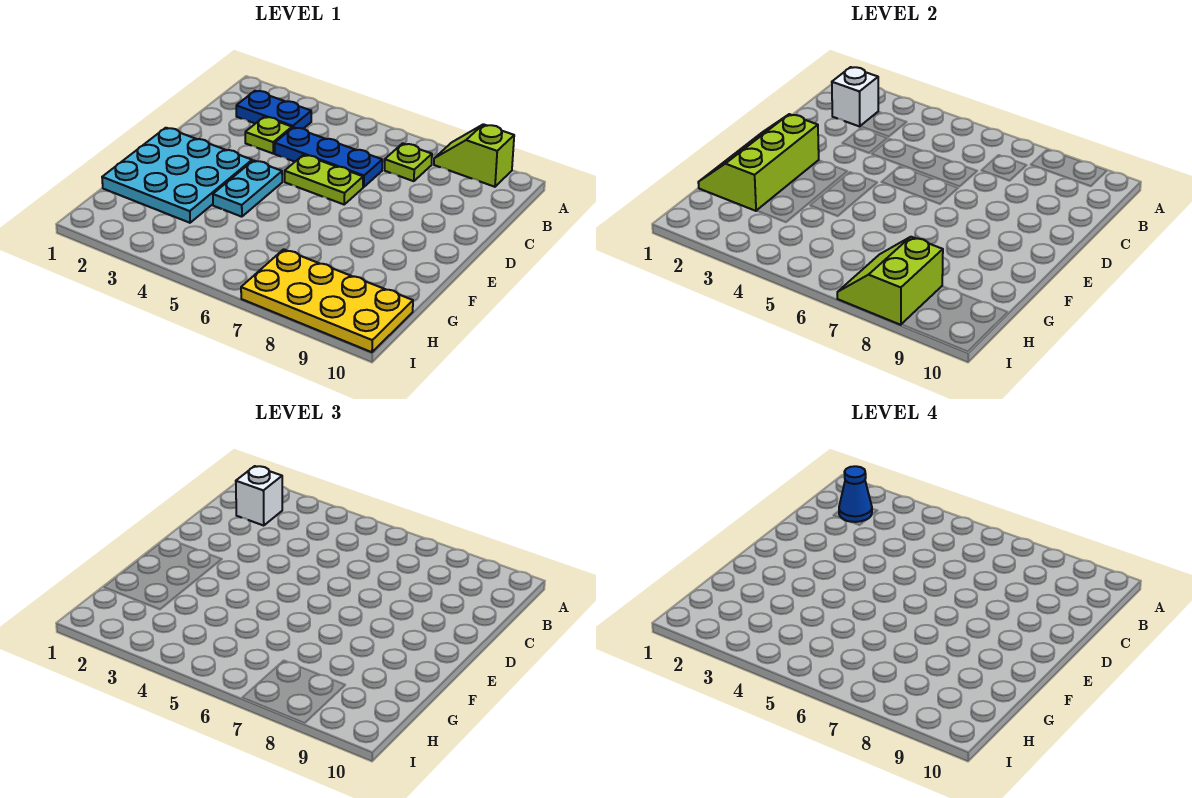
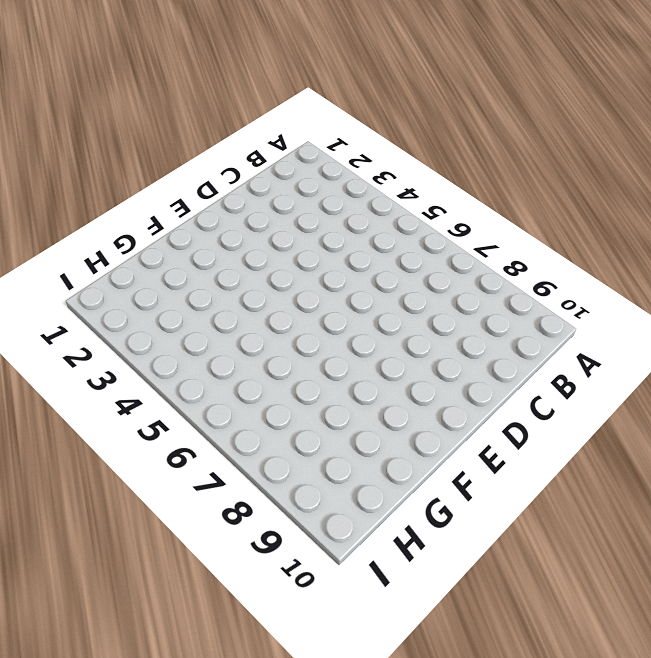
none -> lime 1x2 slope [434,124,514,187]
none -> blue 1x2 plate [236,91,311,129]
none -> lime 1x1 plate [385,143,432,181]

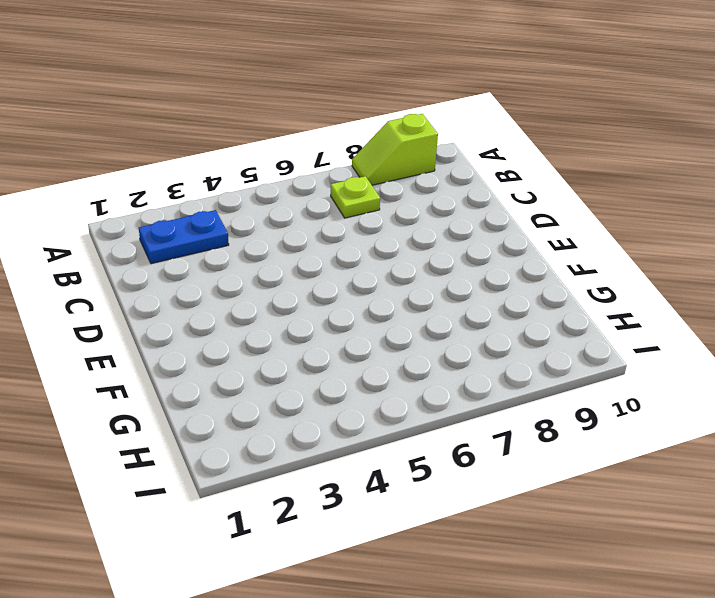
none -> lime 1x1 plate [245,117,292,153]
none -> blue 1x3 plate [275,127,382,187]
none -> lime 1x2 plate [285,155,363,204]

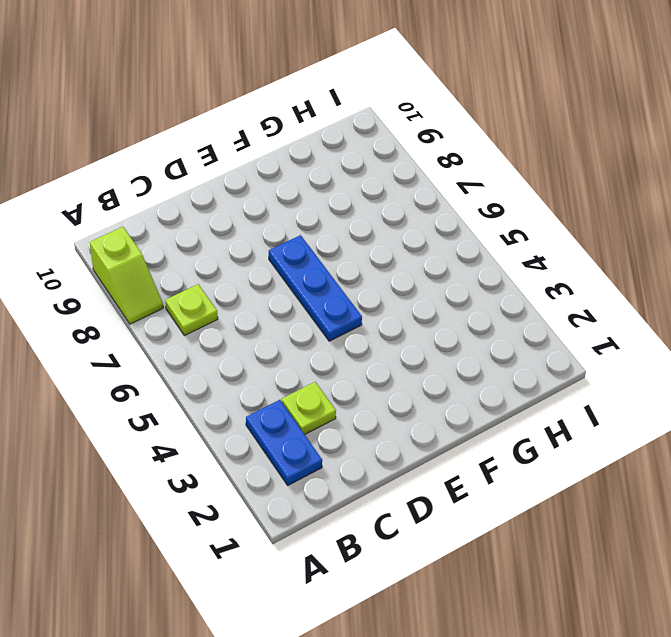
blue 1x3 plate [269,235,362,341] -> blue 1x3 plate moved to [275,127,382,187]
none -> lime 1x2 plate [285,155,363,204]
none -> cyan 3x3 plate [102,128,252,223]
none -> cyan 1x2 plate [213,160,282,217]

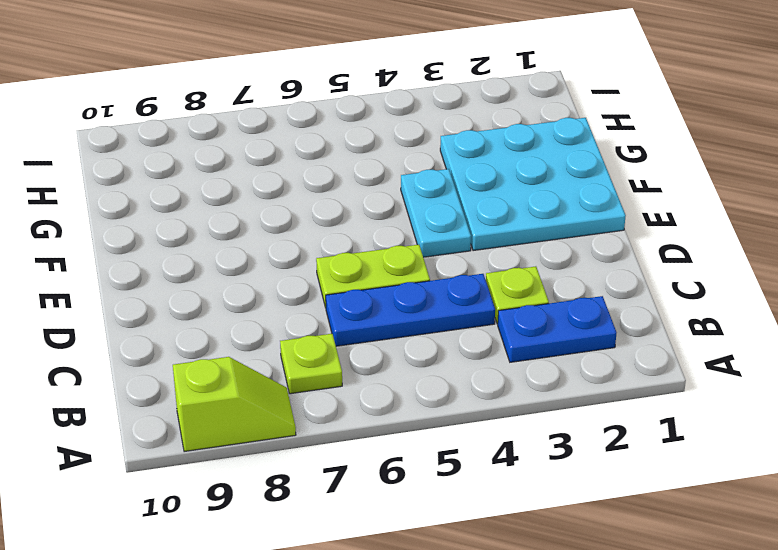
none -> yellow 2x4 plate [241,249,413,352]
none -> white 1x1 brick [832,67,878,127]
none -> lime 2x3 slope [698,114,819,211]

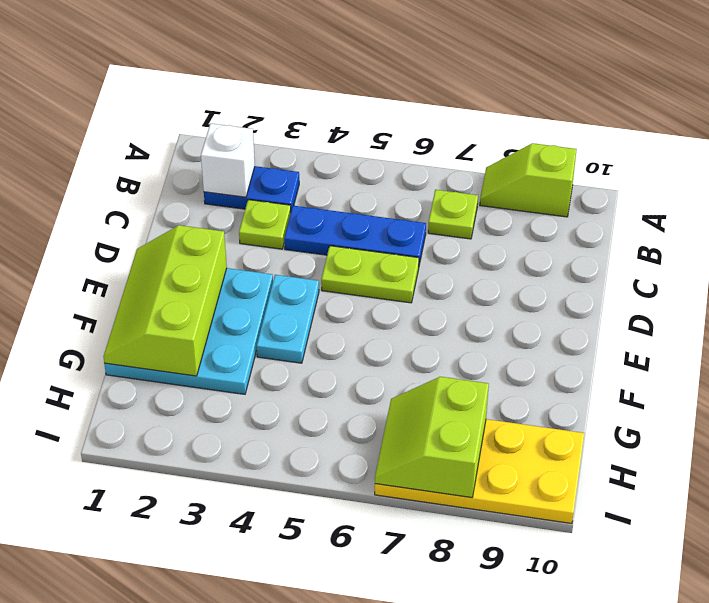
none -> white 1x1 brick [236,466,282,526]
none -> blue 1x1 cone [839,466,872,522]

